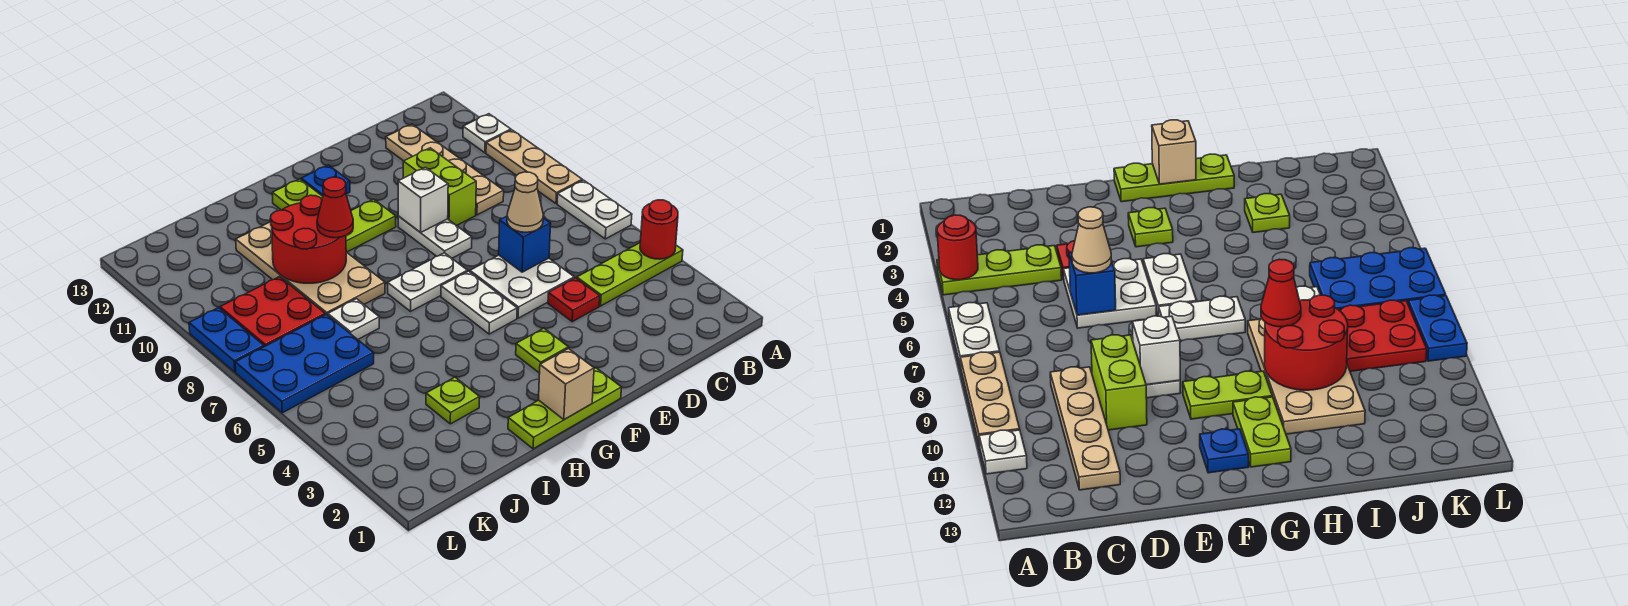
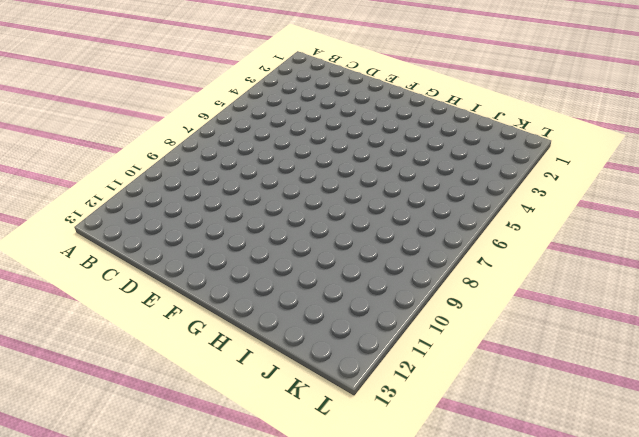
none -> lime 1x3 plate [577,243,683,306]
none -> white 1x2 plate [557,180,632,239]
none -> tan 1x3 plate [486,130,582,204]

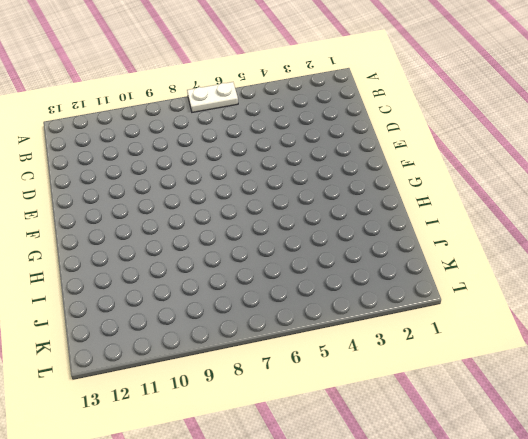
none -> lime 1x3 plate [577,243,683,306]
none -> tan 1x3 plate [486,130,582,204]
none -> white 1x1 plate [463,114,511,153]

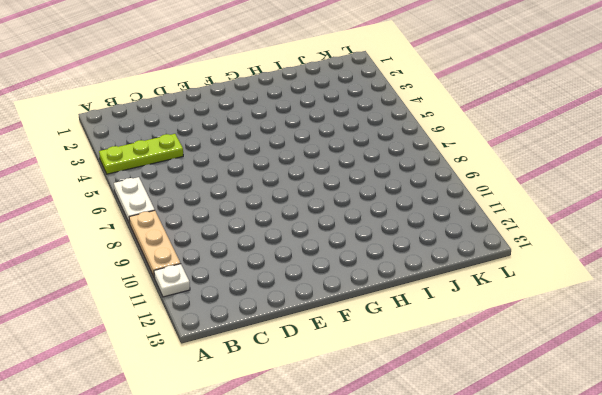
none -> tan 1x4 plate [386,124,504,215]
none -> red 1x1 plate [548,278,600,322]
none -> white 2x2 plate [470,255,574,318]

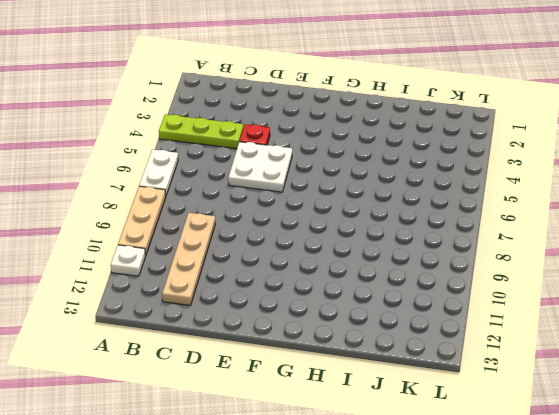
none -> lime 1x2 brick [403,148,476,226]
none -> white 1x2 plate [398,216,472,258]
none -> lime 1x3 plate [508,368,622,449]

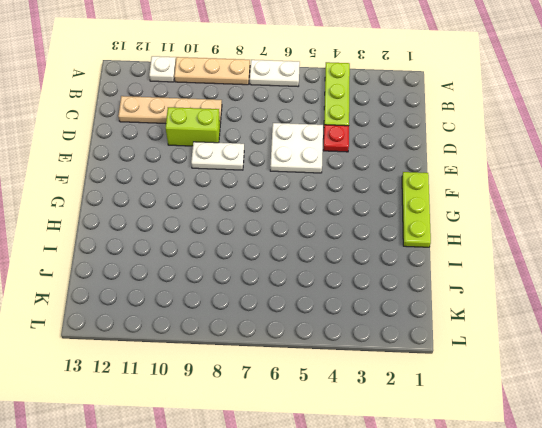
none -> lime 1x1 plate [516,328,568,373]
none -> white 1x2 plate [441,271,517,334]
none -> white 1x2 plate [388,253,467,311]

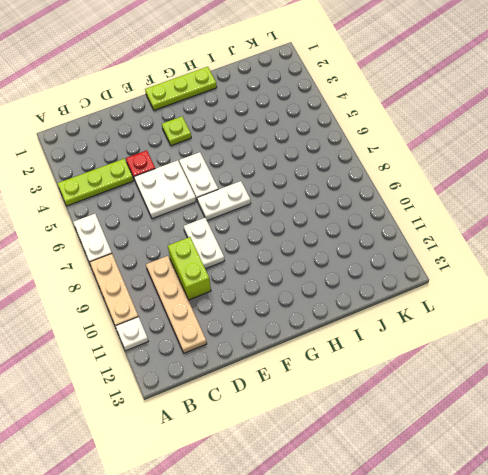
none -> lime 1x2 plate [346,199,396,252]
none -> blue 1x1 plate [301,165,350,196]
none -> lime 1x2 plate [272,179,323,210]

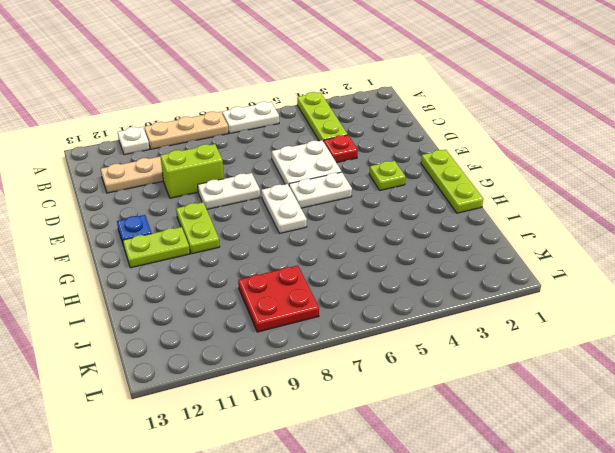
none -> tan 2x4 plate [236,222,385,315]
none -> lime 1x1 plate [426,377,480,424]
none -> white 1x1 plate [328,299,379,339]

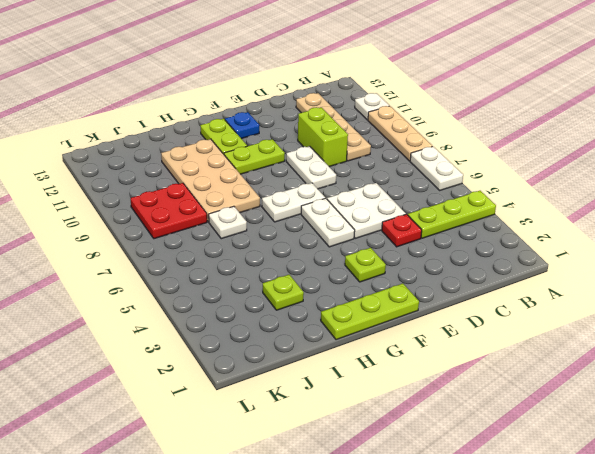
none -> blue 2x3 plate [235,314,374,413]
none -> blue 1x2 plate [189,308,264,372]
none -> red 1x1 round brick [640,200,678,259]

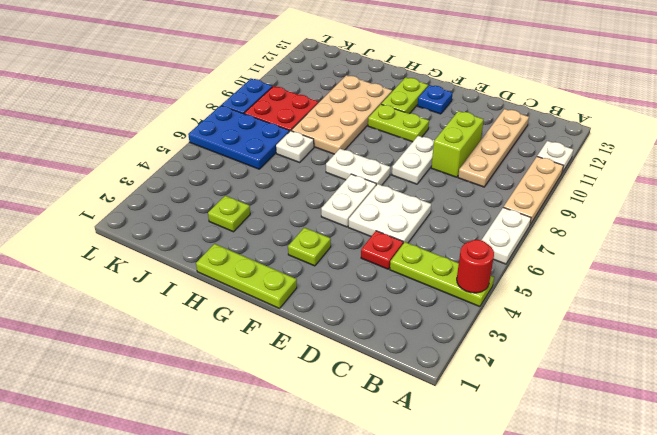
none -> blue 1x1 brick [499,216,551,272]
none -> white 1x1 brick [398,167,448,233]
none -> tan 1x1 brick [539,348,594,420]

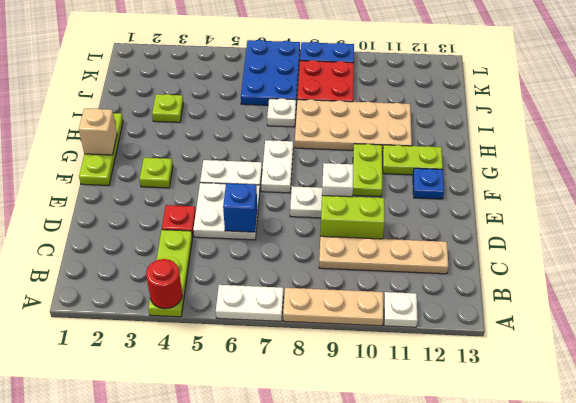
none -> red 2x2 round brick [270,195,346,283]
none -> tan 1x1 cone [507,172,543,232]
none -> red 1x1 cone [317,177,353,238]

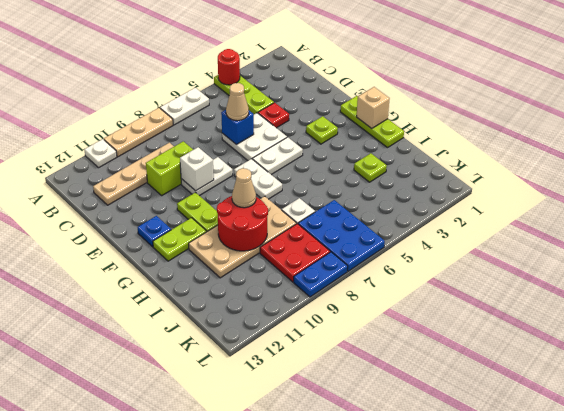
tan 1x1 cone [232,168,256,208] -> red 1x1 cone [317,177,353,238]

